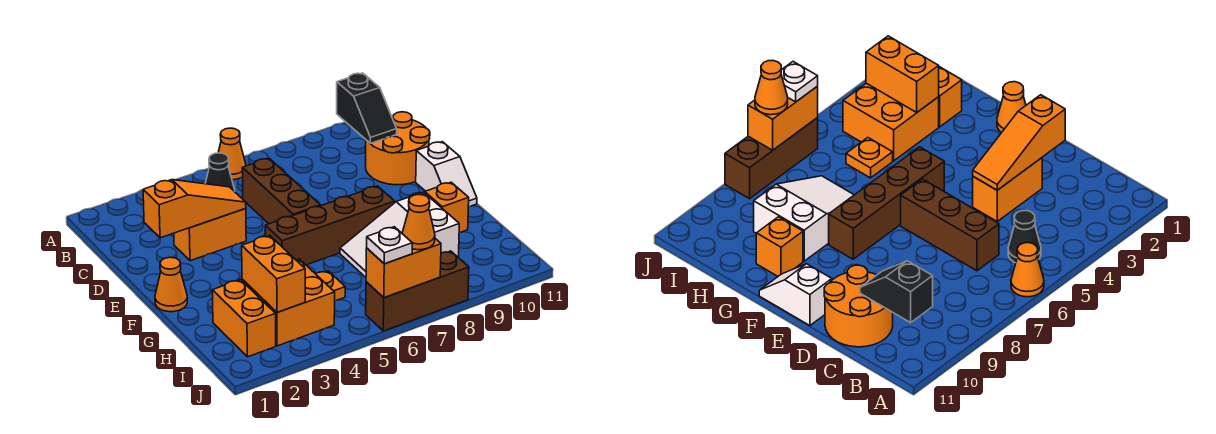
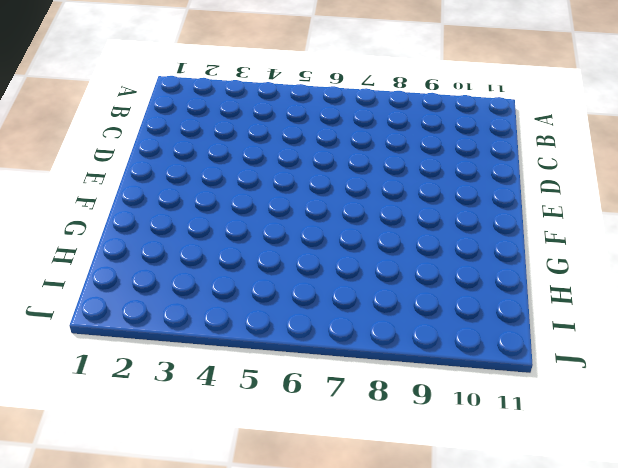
none -> orange 1x1 cone [218,128,246,180]
none -> black 1x1 cone [205,153,235,192]
none -> brown 1x3 brick [242,158,320,224]

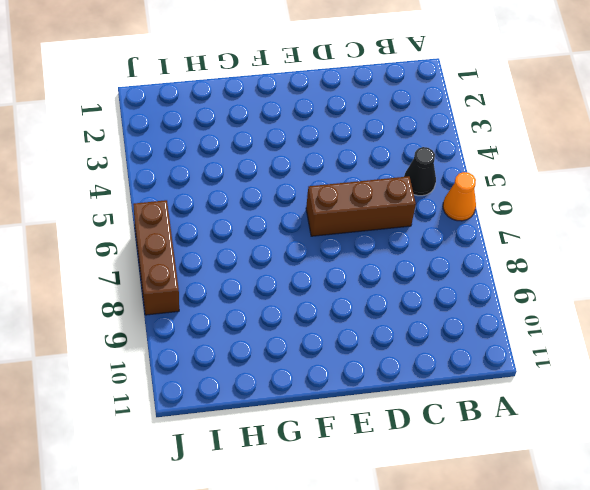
none -> orange 2x2 round brick [366,112,430,185]
none -> orange 1x2 brick [174,209,246,261]
none -> white 1x2 slope [416,142,477,207]

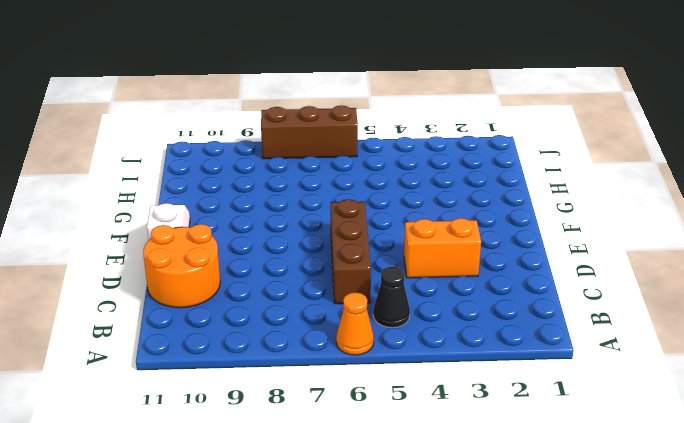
none -> orange 1x1 cone [155,257,187,312]
none -> brown 1x4 brick [265,186,395,265]
none -> white 2x3 slope [340,192,459,277]

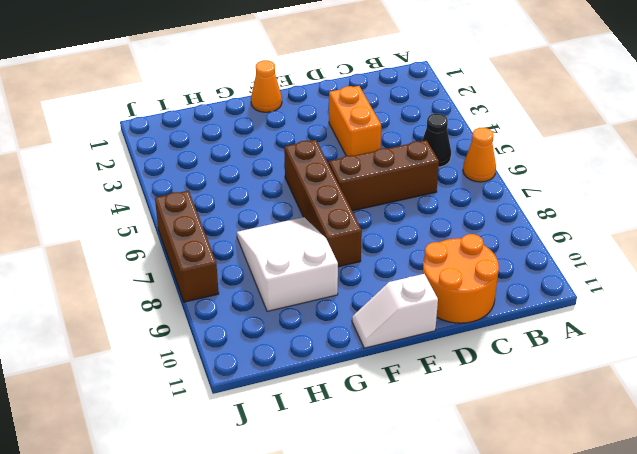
none -> orange 1x1 brick [425,182,469,233]
none -> orange 1x2 brick [212,280,276,357]
none -> orange 2x2 brick [242,259,335,346]

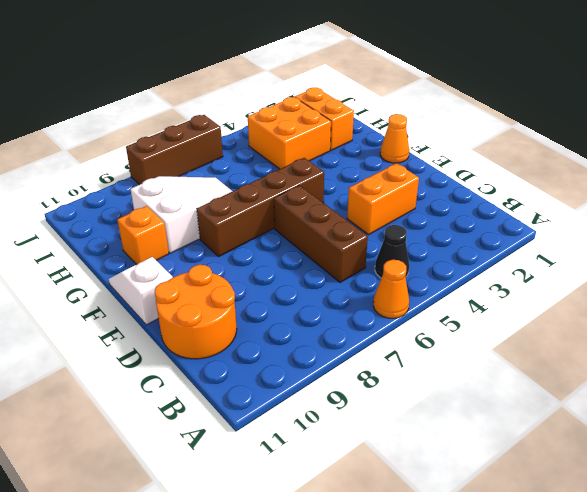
none -> orange 1x1 plate [316,271,345,301]
none -> black 1x2 slope [337,73,397,143]
none -> orange 1x3 slope [143,180,246,238]

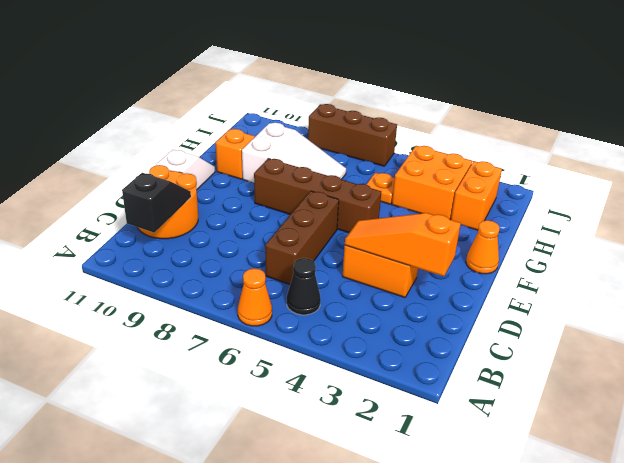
none -> orange 1x2 brick [242,236,305,312]
none -> orange 1x2 brick [366,239,441,298]
none -> white 1x1 plate [367,227,412,264]

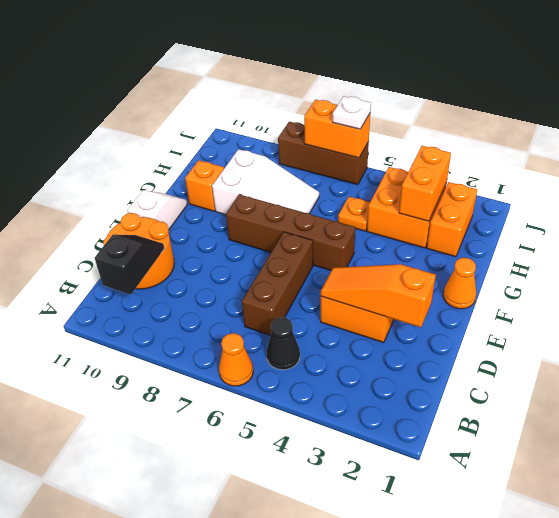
none -> orange 1x1 cone [402,194,435,250]

